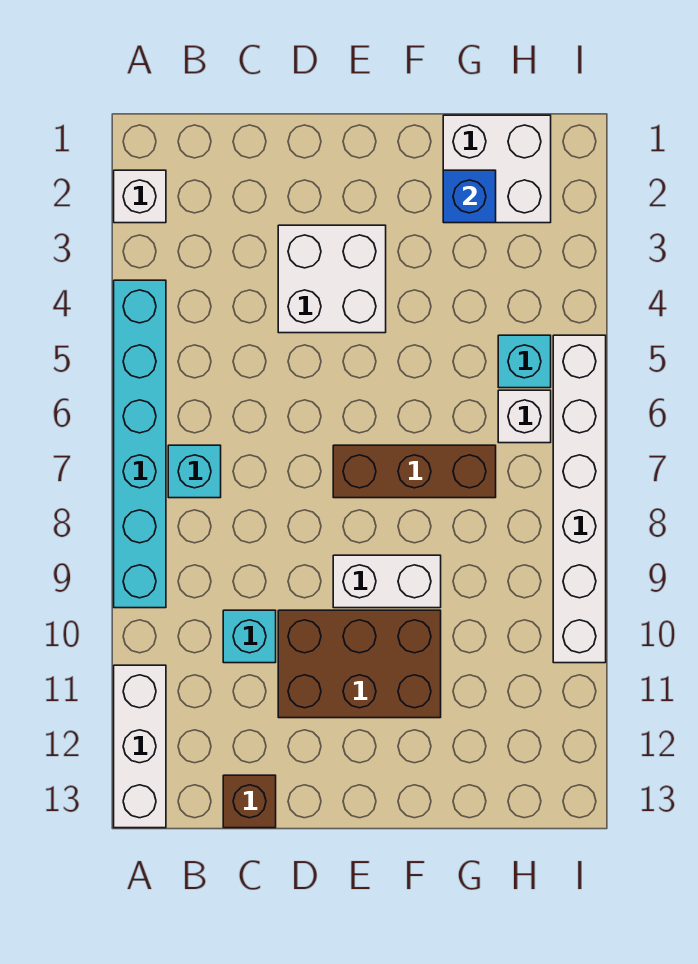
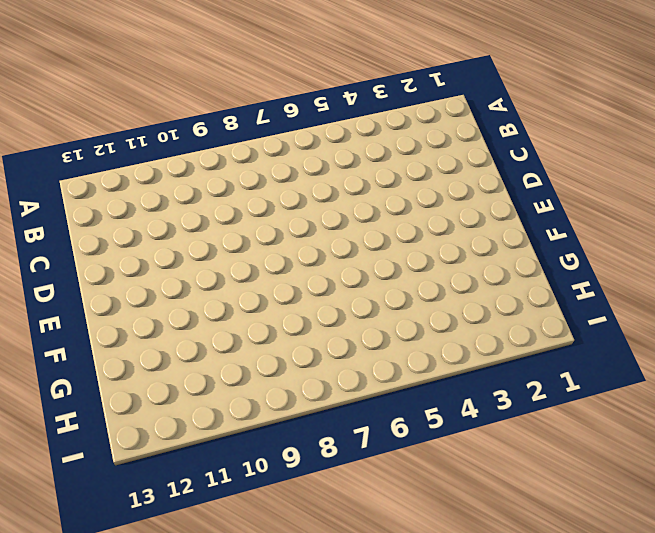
none -> white 1x1 brick [114,170,166,223]
none -> cyan 1x6 brick [114,280,166,608]
none -> white 1x3 brick [114,665,166,828]

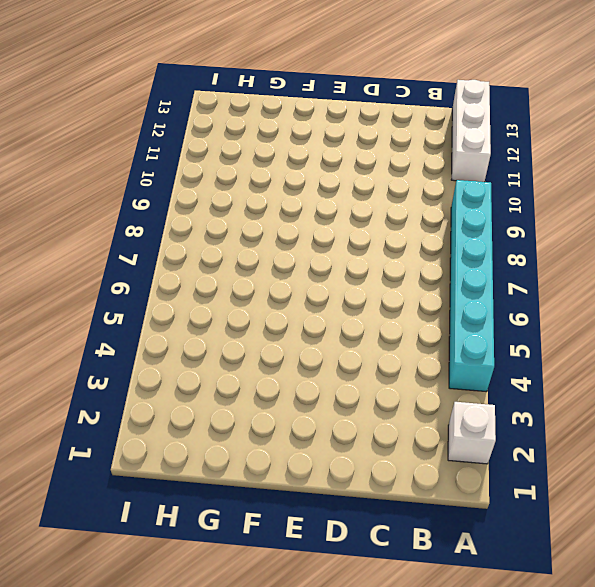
none -> cyan 1x1 brick [168,445,221,498]
none -> cyan 1x1 brick [223,610,276,663]
none -> brown 1x1 brick [223,775,276,828]

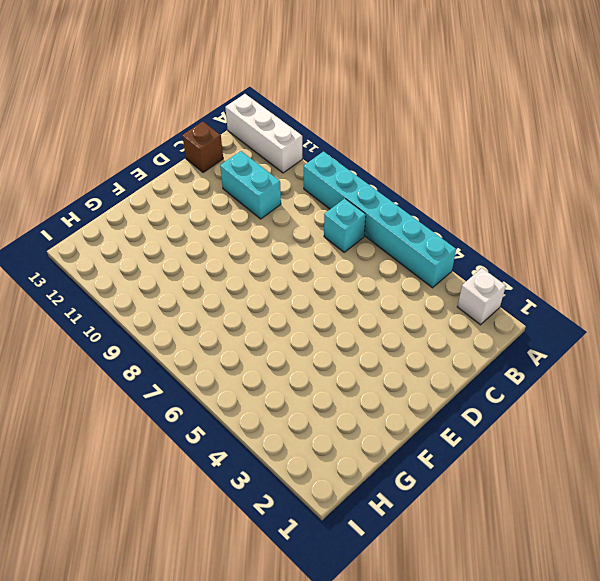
cyan 1x2 brick [220,151,281,219] -> cyan 1x1 brick [223,610,276,663]
none -> white 2x2 brick [278,225,386,333]
none -> brown 2x3 brick [278,610,441,718]
none -> brown 1x3 brick [333,445,496,498]

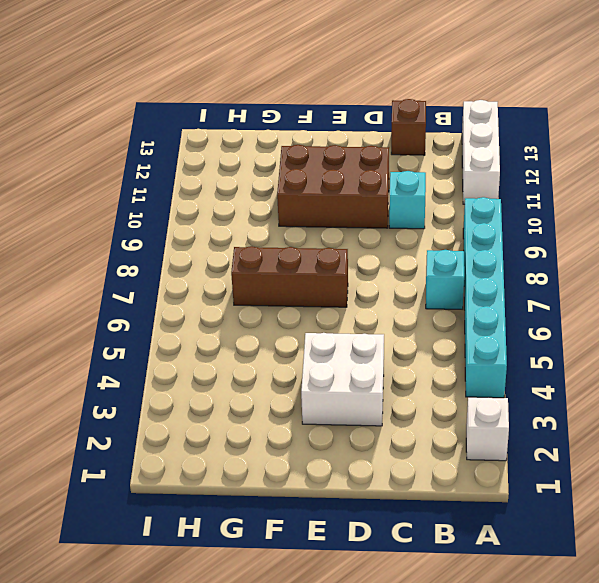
none -> white 1x2 brick [333,555,441,608]
none -> white 2x2 brick [443,115,551,223]
none -> cyan 1x1 brick [498,335,551,388]

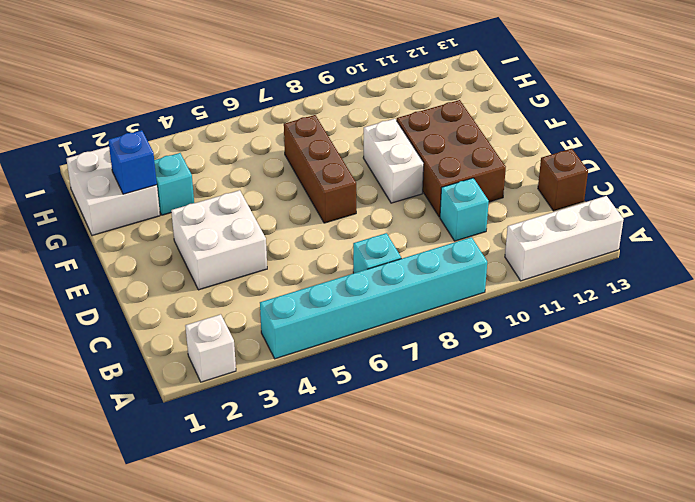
cyan 1x1 brick [154,153,194,215] -> cyan 1x1 brick moved to [498,335,551,388]
none -> white 1x1 brick [498,390,551,443]
none -> white 1x6 brick [553,335,606,663]

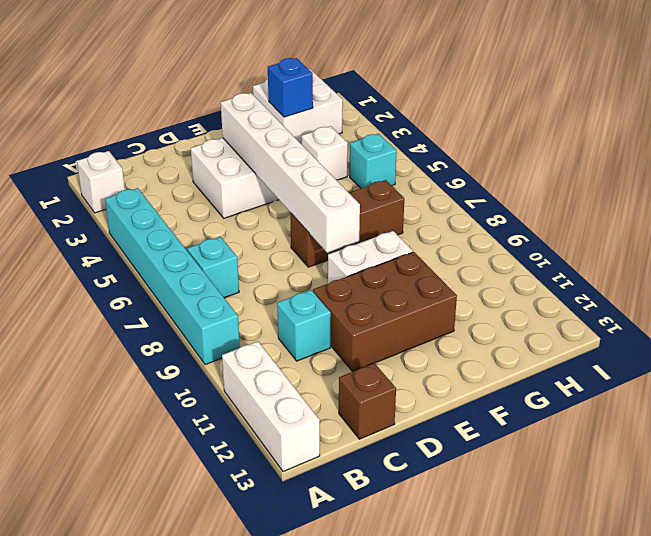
white 1x6 brick [221,93,360,253] -> white 1x6 brick moved to [553,335,606,663]
white 1x1 brick [302,126,348,180] -> white 1x1 brick moved to [498,390,551,443]

